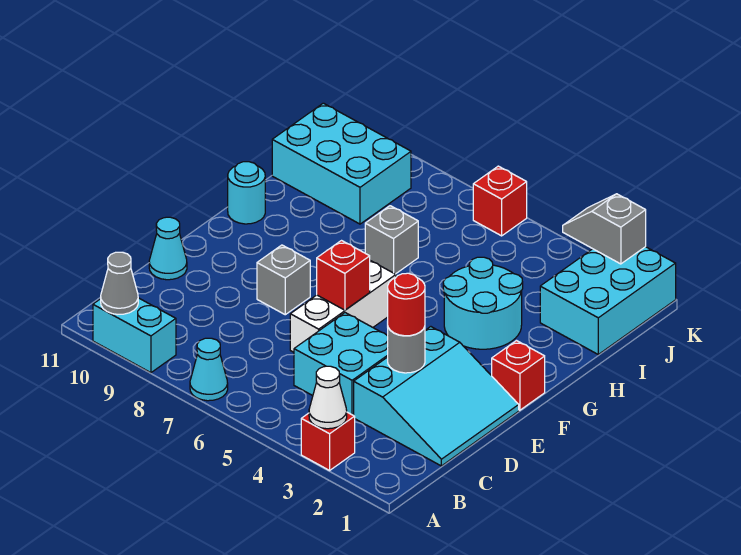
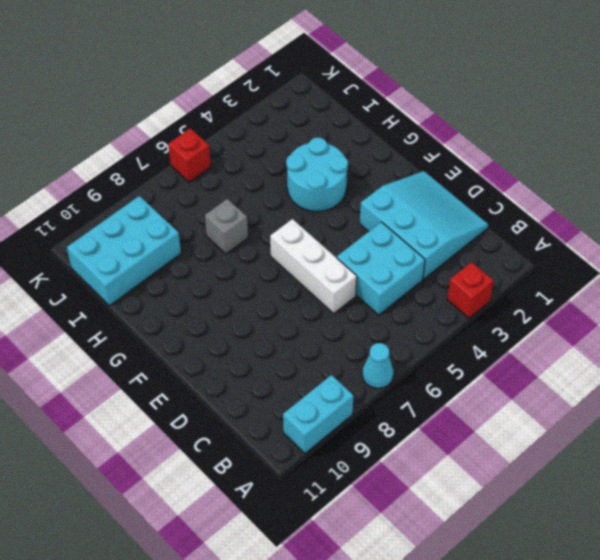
none -> cyan 1x1 cone [149,217,187,280]
none -> grey 1x1 brick [257,245,310,315]
none -> red 1x1 brick [492,341,545,410]

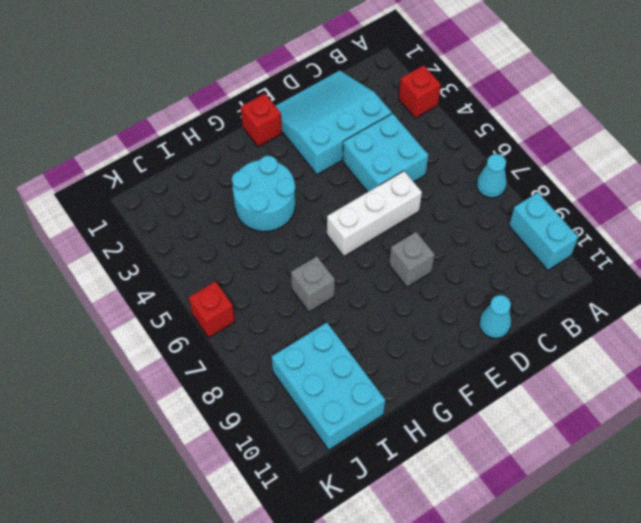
none -> cyan 1x1 round brick [228,162,265,224]
none -> cyan 2x3 brick [540,247,676,354]
none -> white 1x1 cone [309,366,347,429]

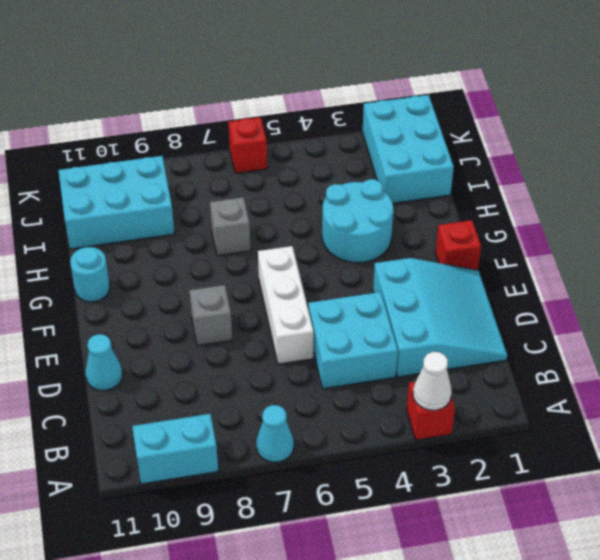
none -> grey 1x1 cone [101,252,138,314]
none -> grey 1x1 round brick [388,327,425,373]
none -> red 1x1 brick [317,241,370,310]

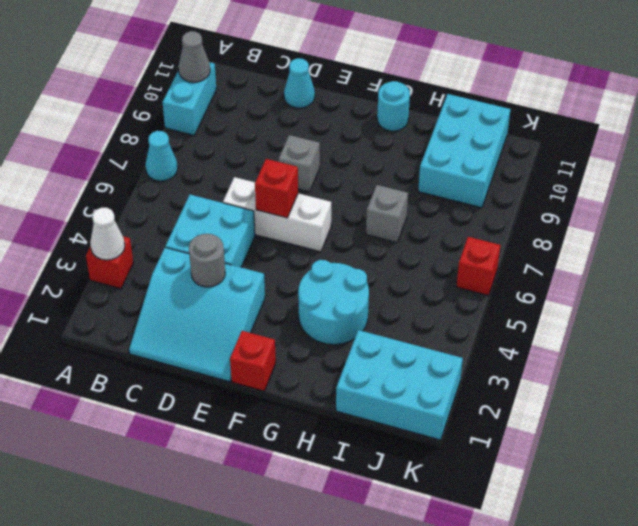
none -> grey 1x2 slope [563,194,646,264]
none -> red 1x1 round brick [388,273,425,336]

